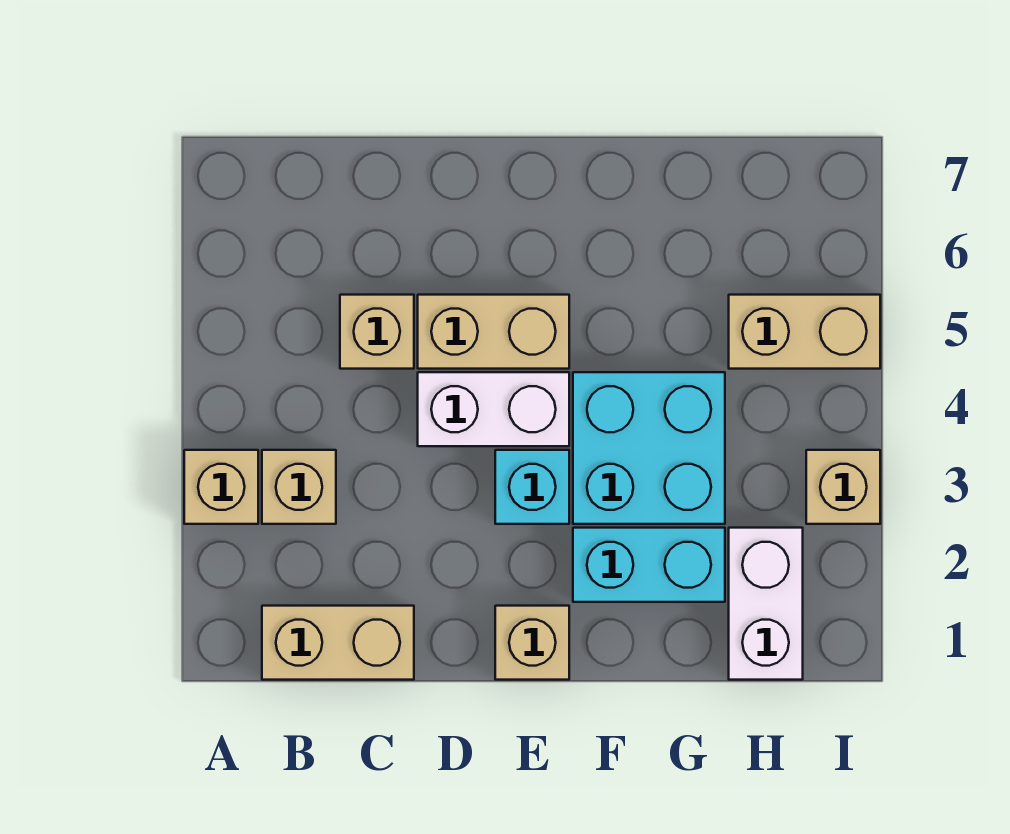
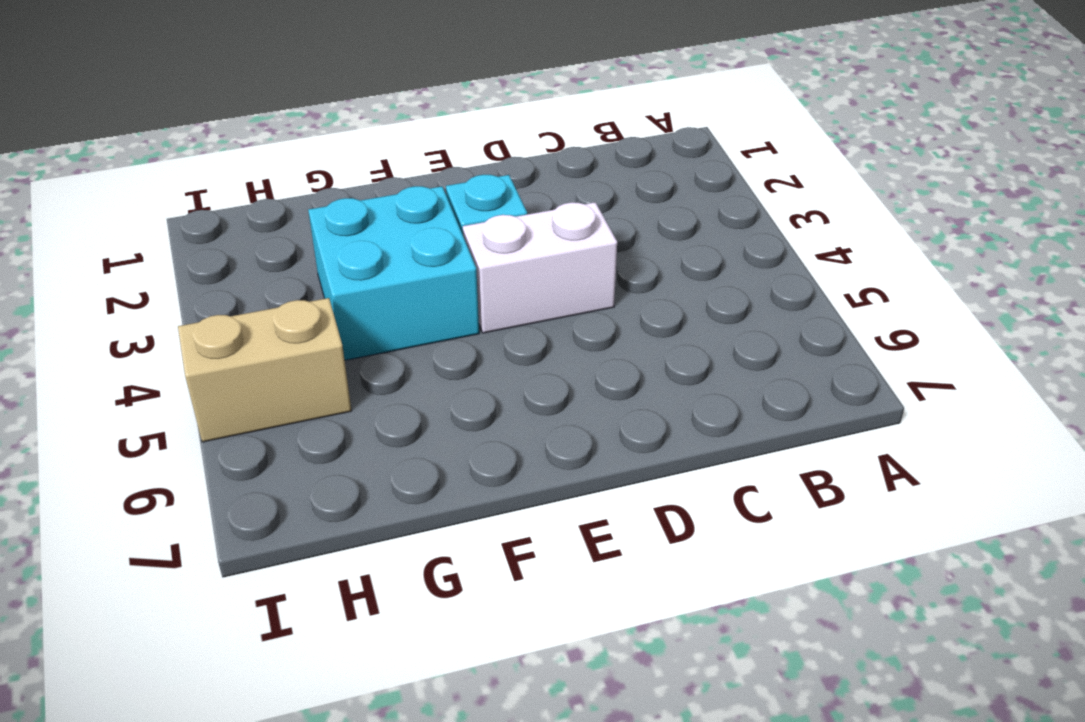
none -> tan 1x1 brick [184,450,258,524]
none -> tan 1x2 brick [262,606,414,680]
none -> tan 1x1 brick [262,450,336,524]

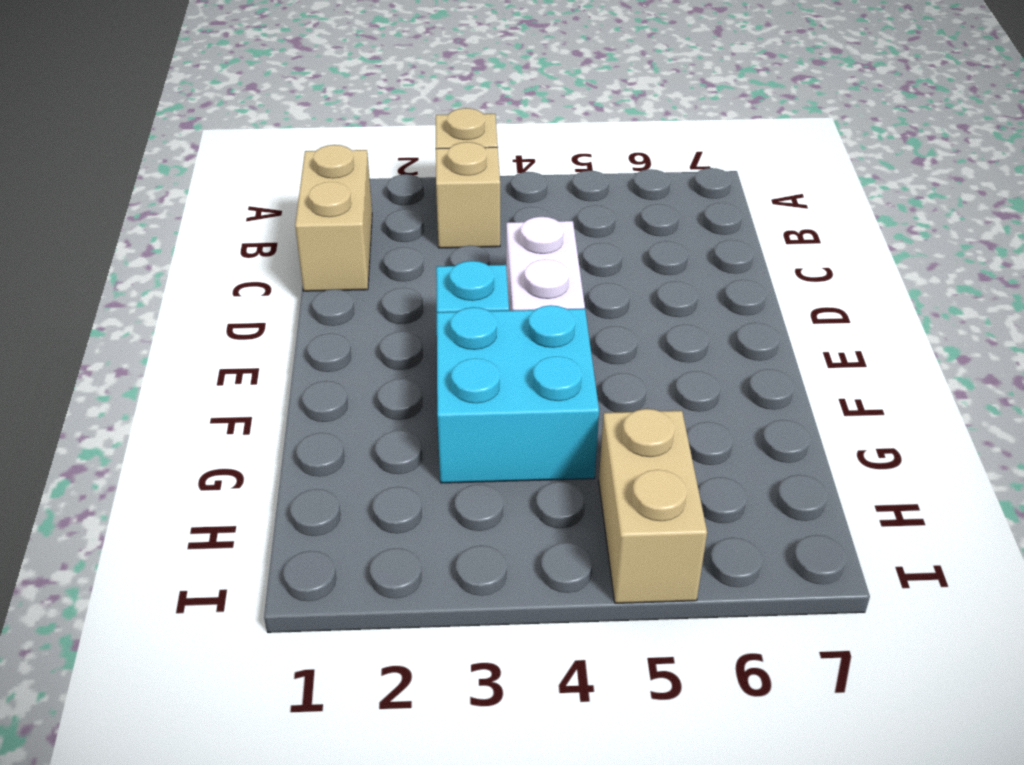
none -> tan 1x1 brick [340,295,414,369]
none -> tan 1x2 brick [418,295,569,369]
none -> tan 1x1 brick [495,606,569,680]

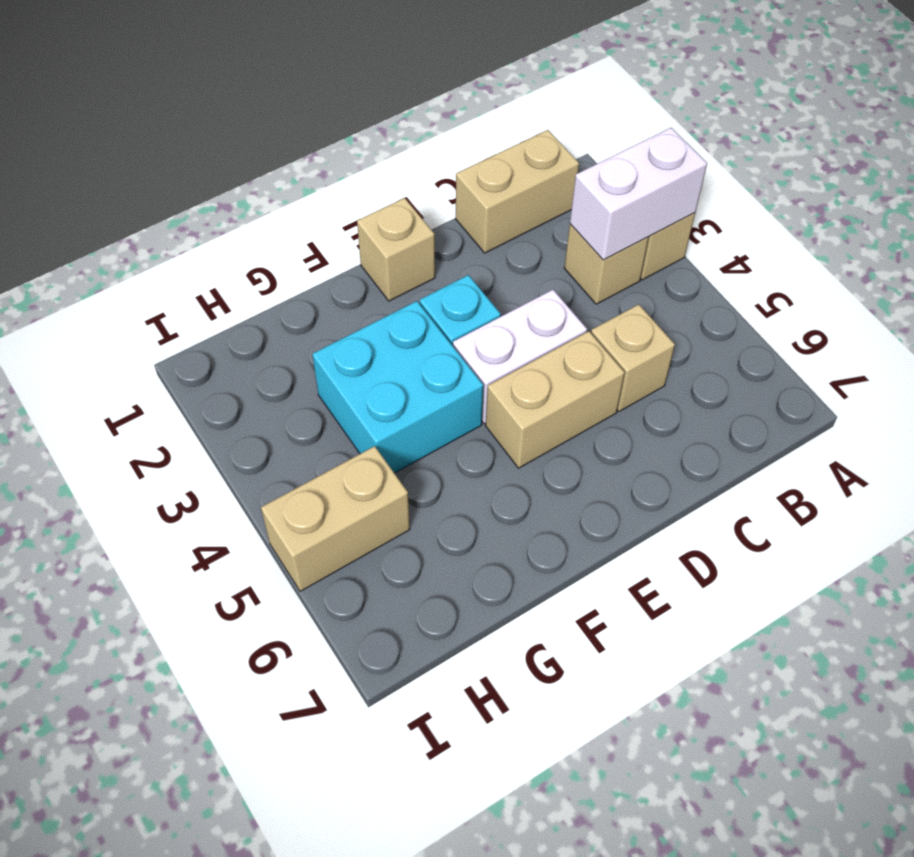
white 1x2 brick [570,128,707,260] -> white 1x2 brick turned to [729,528,803,680]
none -> cyan 1x2 brick [573,528,725,602]
none -> tan 1x1 brick [806,450,880,524]

